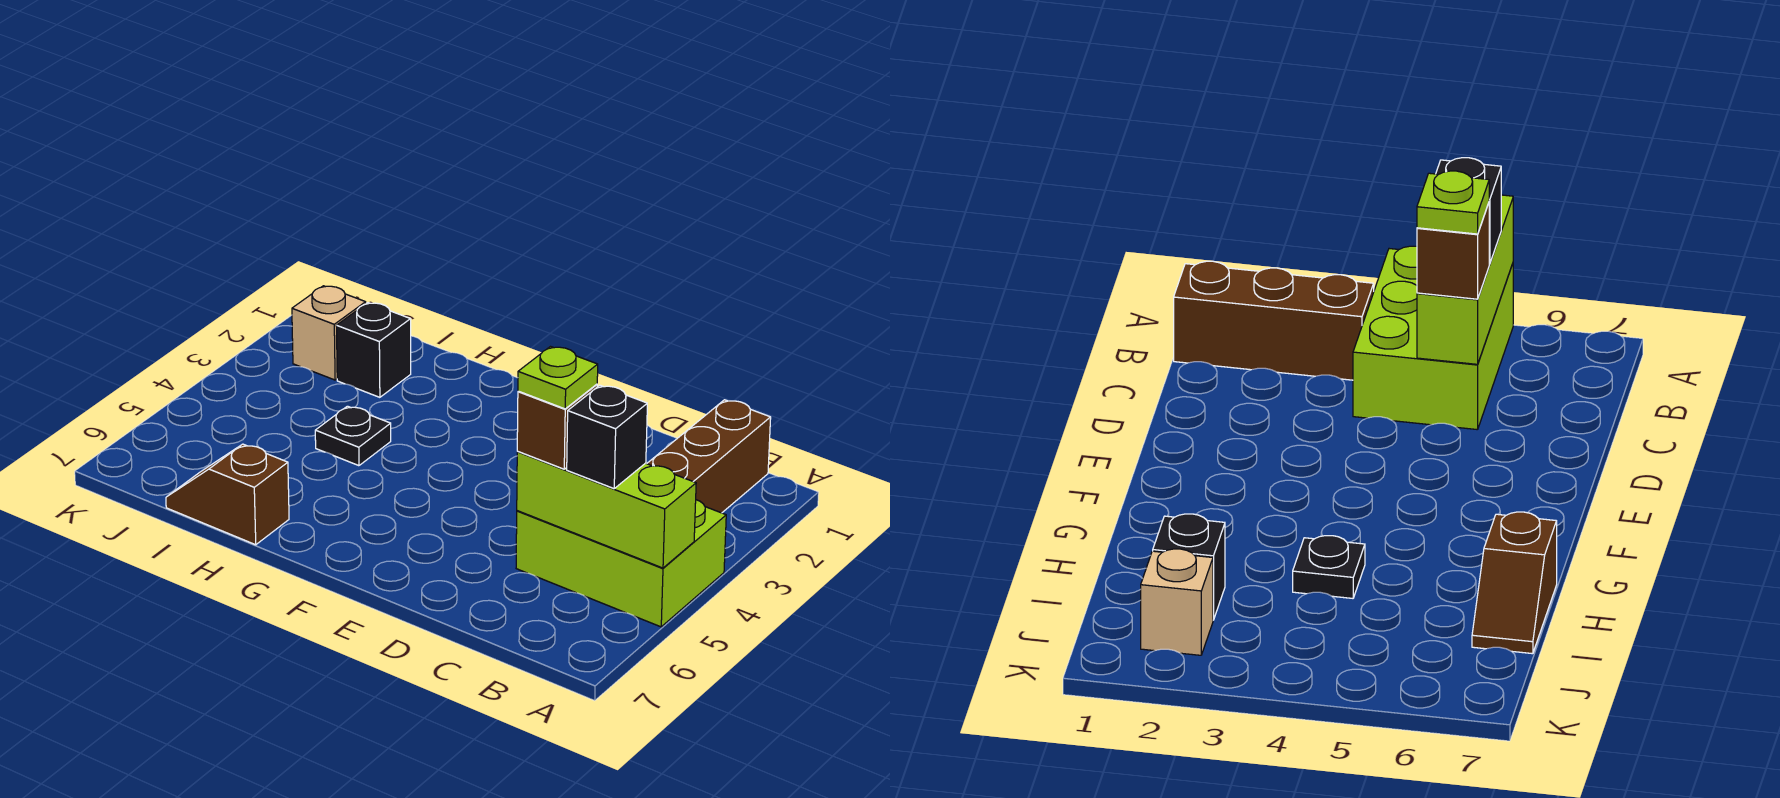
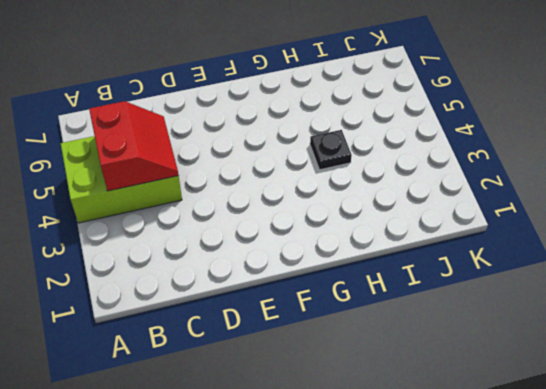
red 2x2 slope [89,101,179,191] -> lime 1x3 brick [517,452,696,568]
none -> brown 1x3 brick [647,400,771,513]
none -> brown 1x2 slope [166,444,289,545]

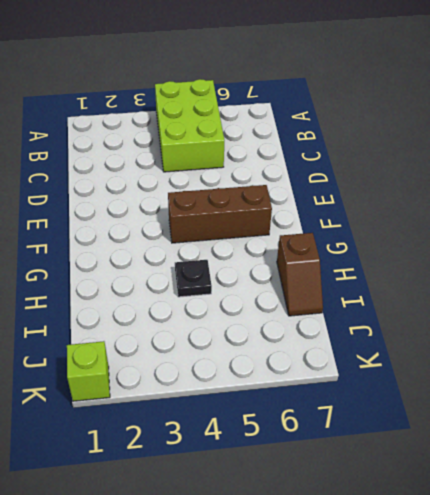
brown 1x3 brick [168,185,272,243] -> brown 1x3 brick moved to [647,400,771,513]
lime 1x1 brick [67,341,110,401] -> none
none -> black 1x1 brick [336,303,411,397]
none -> tan 1x1 brick [292,286,366,380]

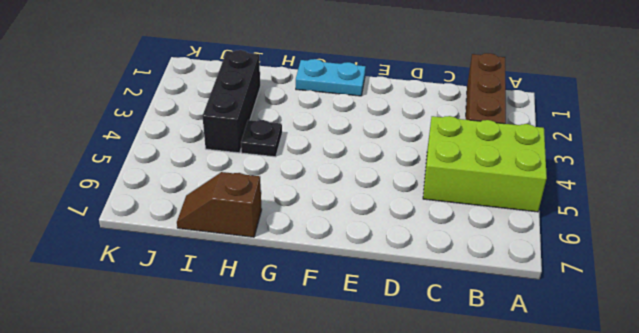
cyan 1x2 plate [296,59,366,96] -> none
black 1x3 brick [202,50,260,153] -> black 1x1 brick [336,303,411,397]
none -> tan 1x1 brick [292,286,366,380]
none -> lime 1x3 brick [517,452,696,568]

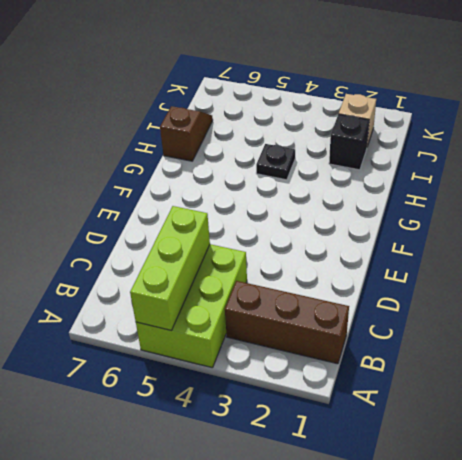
none -> black 1x1 brick [567,385,647,489]
none -> brown 1x1 brick [517,384,597,469]

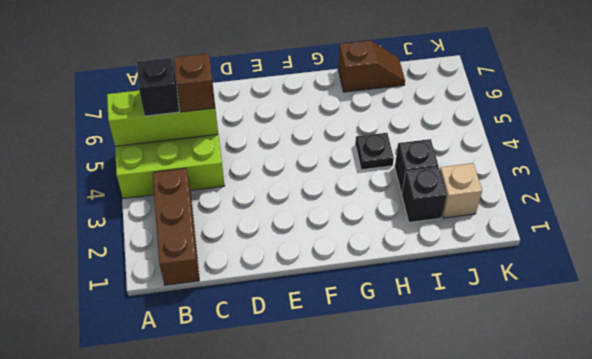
black 1x1 brick [395,139,439,193] -> none
none -> lime 1x1 plate [518,347,598,409]

